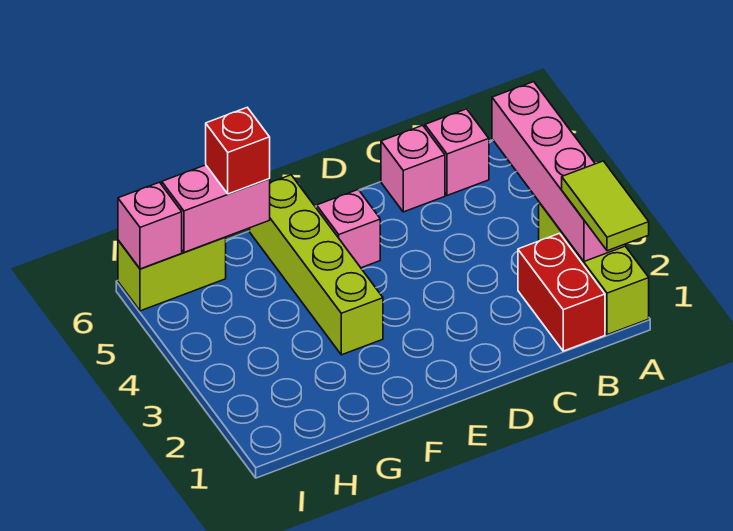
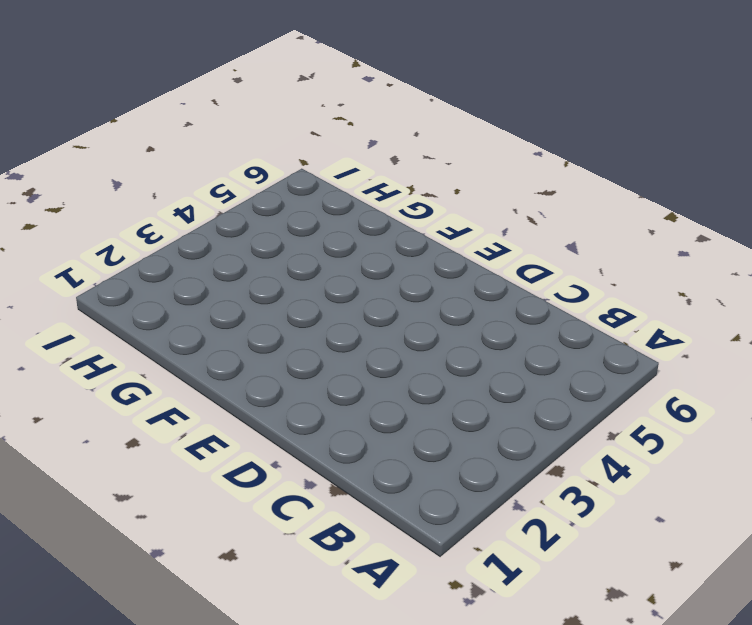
none -> lime 1x3 brick [539,202,649,335]
none -> red 1x2 brick [518,233,605,351]
none -> pink 1x1 brick [425,109,489,195]

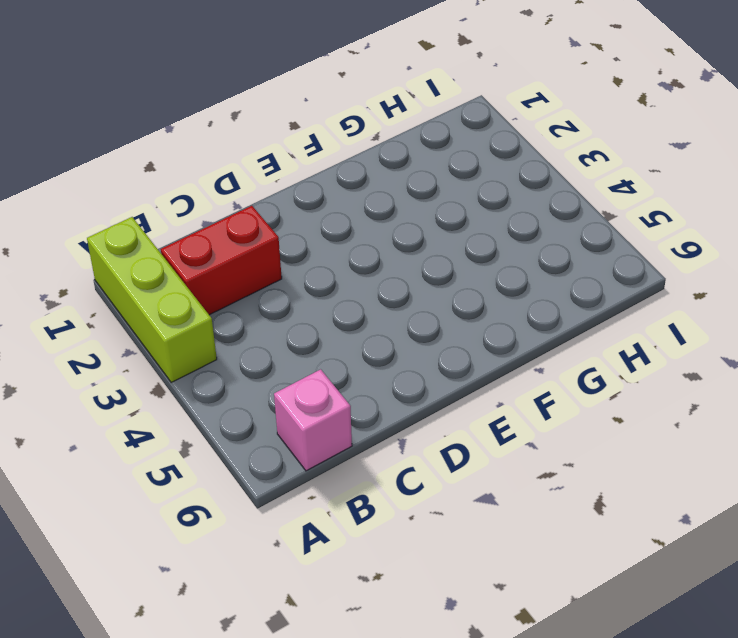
red 1x2 brick [161,206,282,315] -> red 1x2 brick turned to [518,233,605,351]
none -> pink 1x1 brick [381,125,445,212]
none -> pink 1x1 brick [317,190,380,268]
none -> lime 1x4 brick [250,175,383,355]

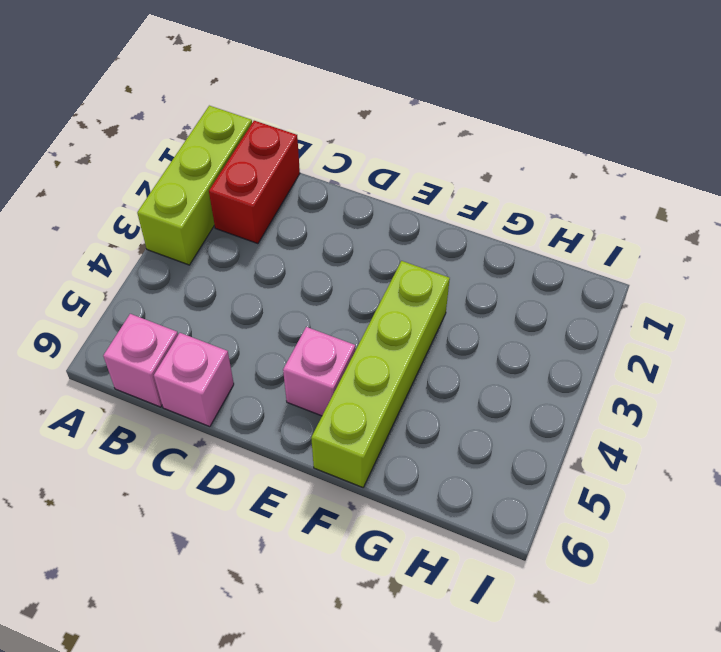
none -> lime 1x2 brick [118,237,226,311]
none -> pink 1x4 brick [492,82,626,261]
none -> pink 1x2 brick [162,165,270,253]

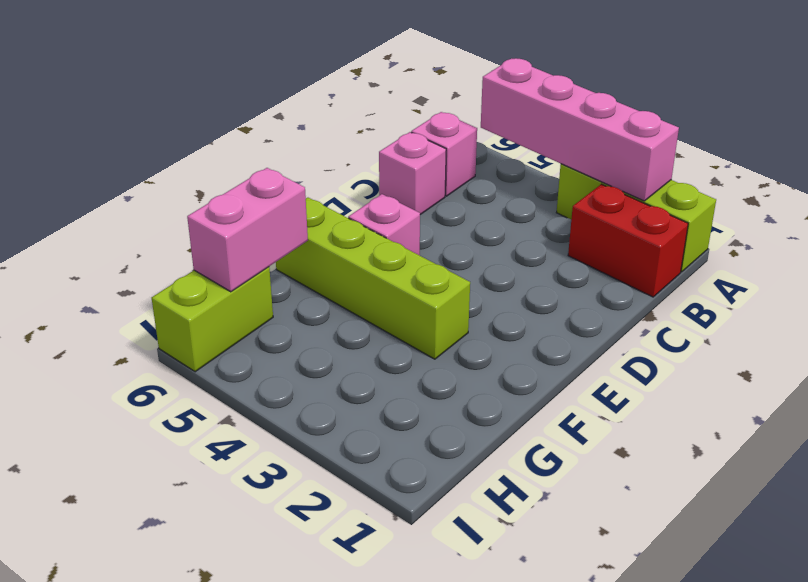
none -> pink 1x1 brick [118,182,182,269]
none -> lime 1x2 tile [562,161,649,251]
none -> red 1x1 brick [206,108,270,194]

